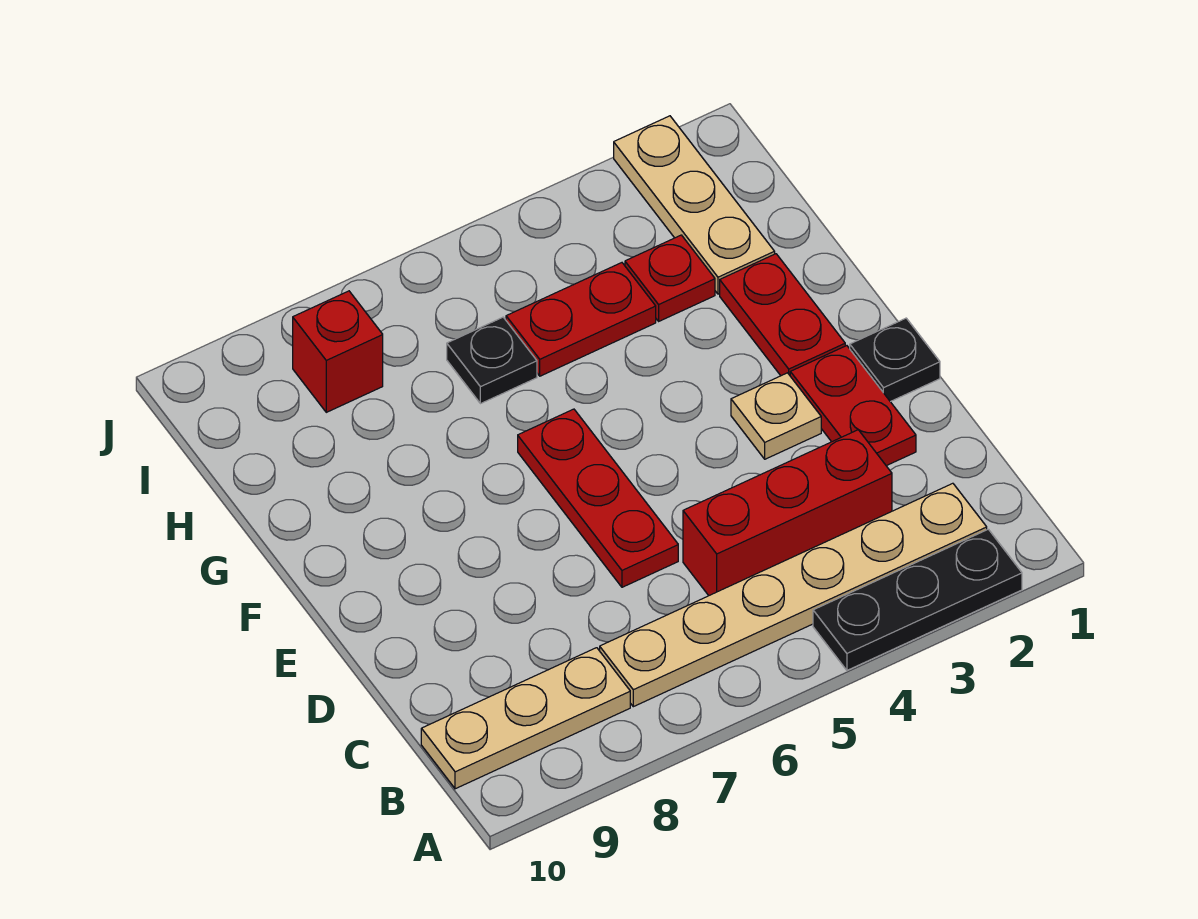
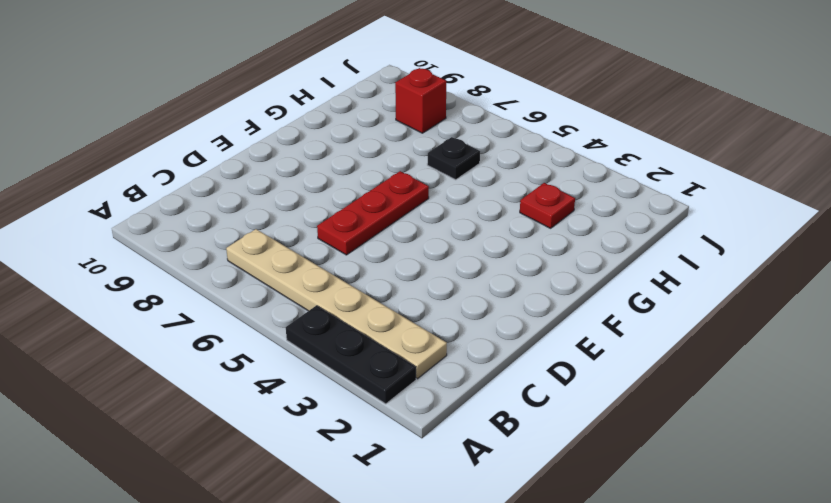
none -> tan 1x3 plate [421,648,630,789]
none -> red 1x3 brick [683,430,892,596]
none -> red 1x2 plate [790,346,916,466]

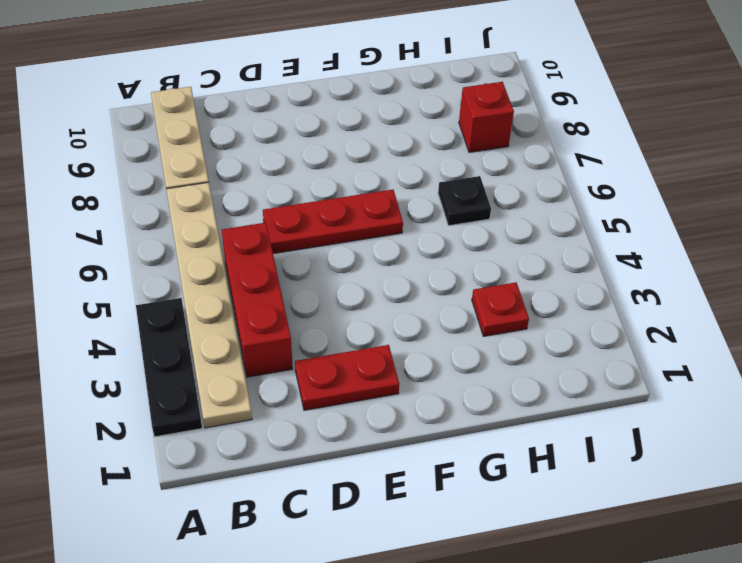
none -> black 1x1 plate [850,318,940,402]
none -> tan 1x1 plate [731,373,821,459]
none -> red 1x2 plate [720,254,845,376]

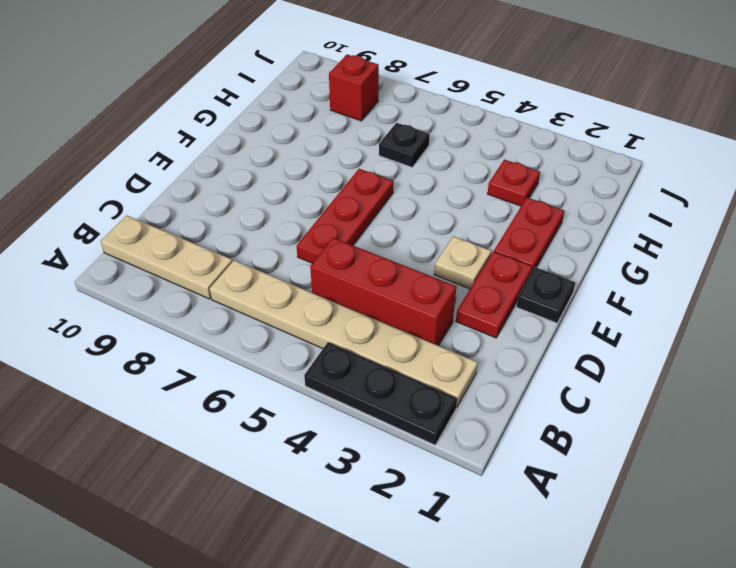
none -> tan 1x3 plate [614,116,775,294]
none -> red 1x2 plate [506,263,656,376]

